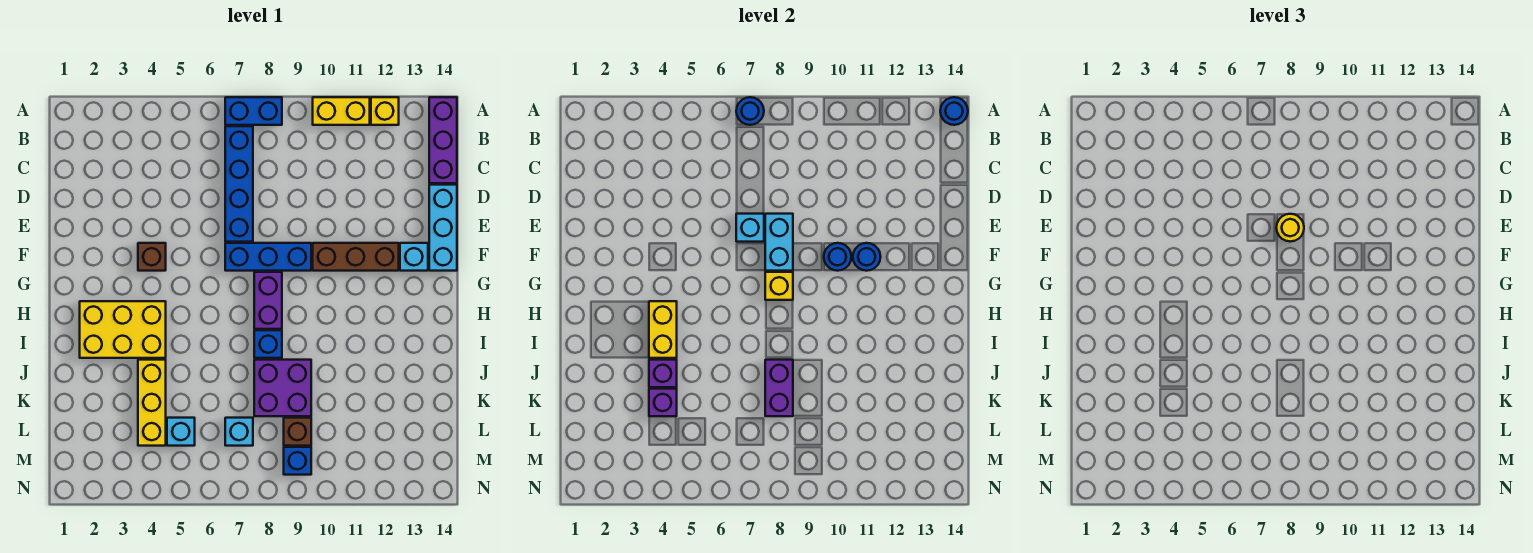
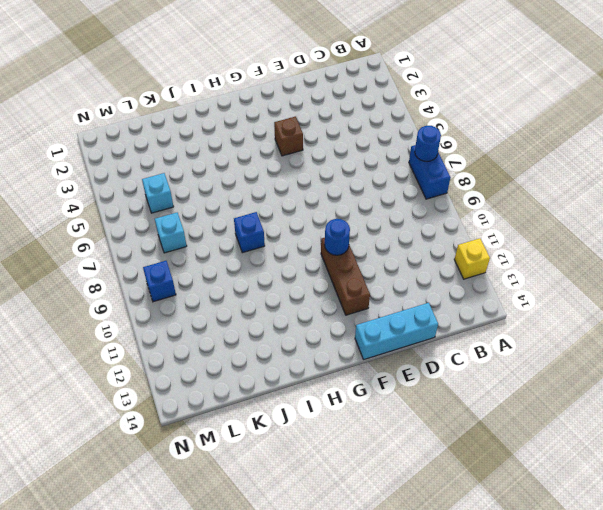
none -> yellow 1x2 brick [313,97,370,125]
none -> purple 1x3 brick [429,97,457,183]
none -> blue 1x4 brick [225,126,253,242]
none -> blue 1x3 brick [225,243,311,271]

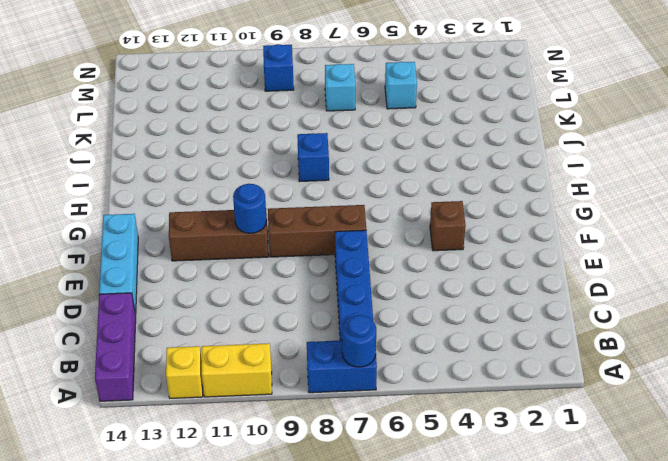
brown 1x3 brick [268,205,366,257] -> blue 1x3 brick [225,243,311,271]
none -> cyan 1x1 brick [400,243,428,271]
none -> purple 1x2 brick [254,272,282,329]
none -> yellow 2x3 brick [80,301,166,358]
none -> yellow 1x3 brick [138,360,166,446]

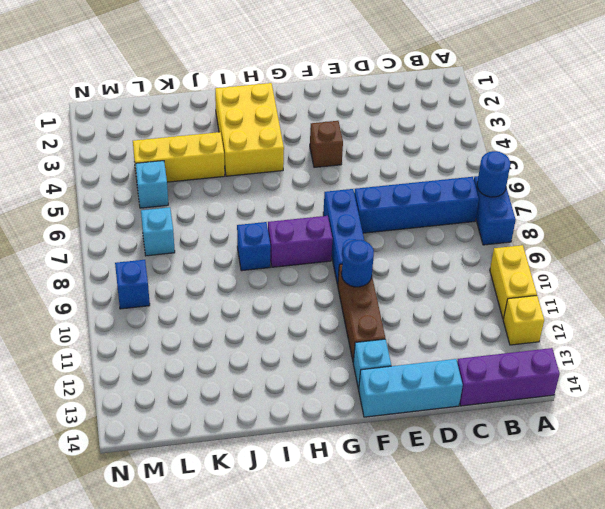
none -> purple 2x2 brick [254,360,311,416]
none -> brown 1x1 brick [284,418,311,446]
none -> blue 1x1 round brick [940,97,968,125]
none -> cyan 1x1 brick [736,214,764,242]

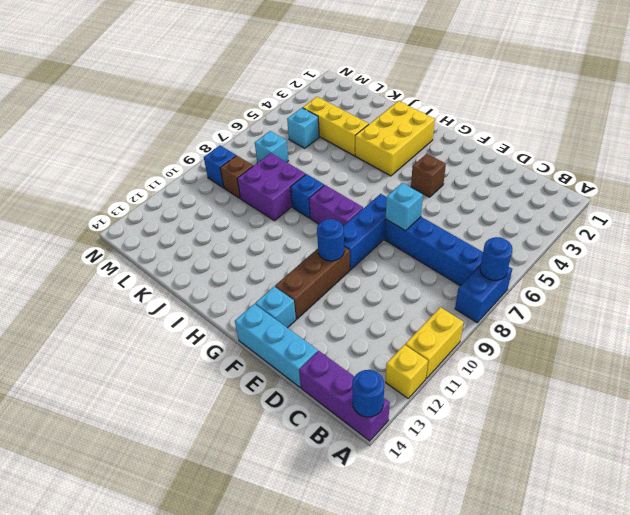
none -> cyan 1x2 brick [765,214,793,271]
none -> blue 1x1 round brick [853,243,881,271]
none -> yellow 1x1 brick [765,272,793,300]
none -> yellow 1x2 brick [649,301,677,358]

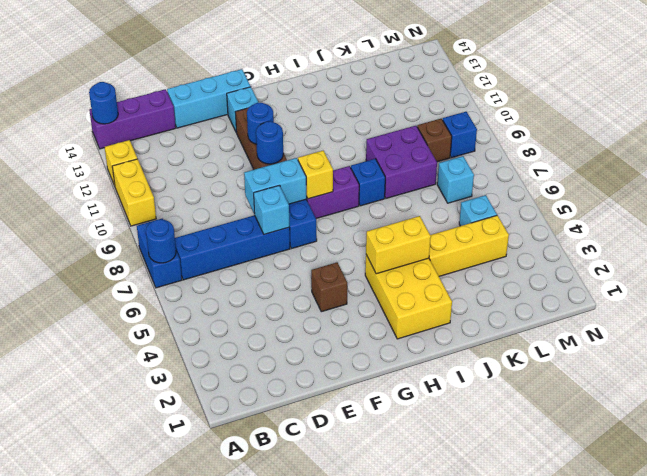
none -> purple 1x1 brick [649,360,677,387]
none -> purple 1x2 brick [765,360,793,416]
none -> purple 1x1 brick [649,389,677,416]
none -> yellow 1x1 round brick [1276,214,1304,242]

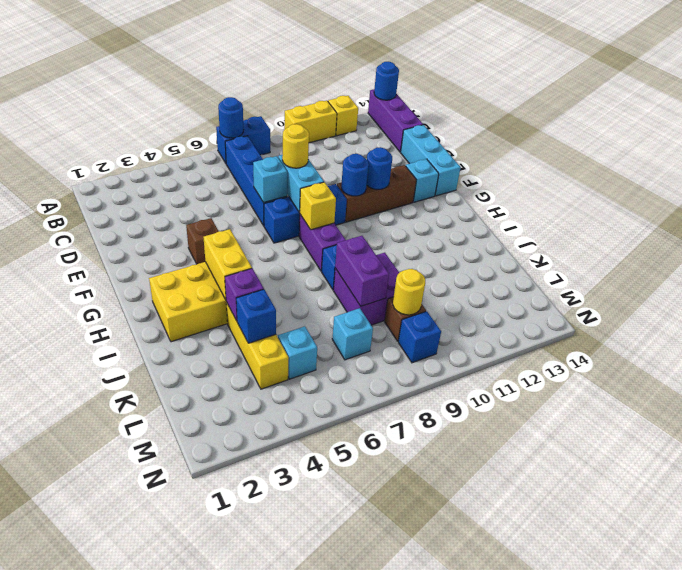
blue 1x1 brick [236,289,276,343] -> purple 1x1 brick [649,389,677,416]
yellow 1x1 round brick [393,269,425,315] -> none

